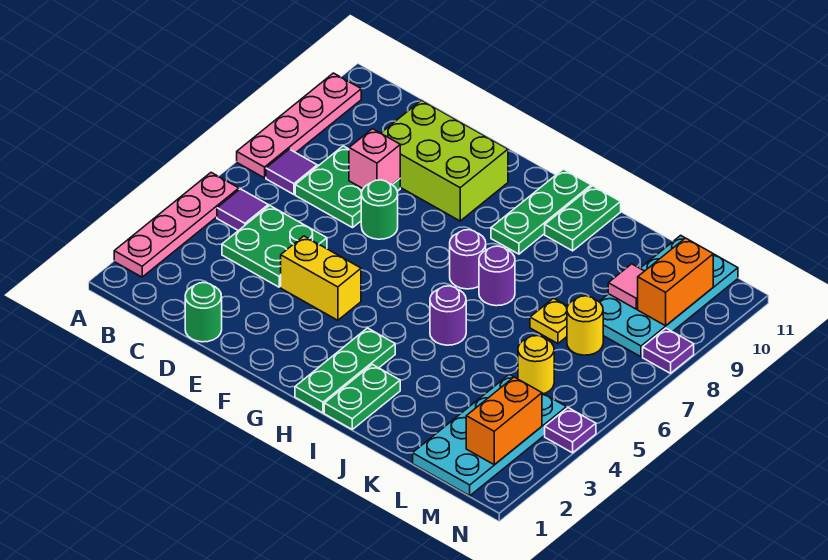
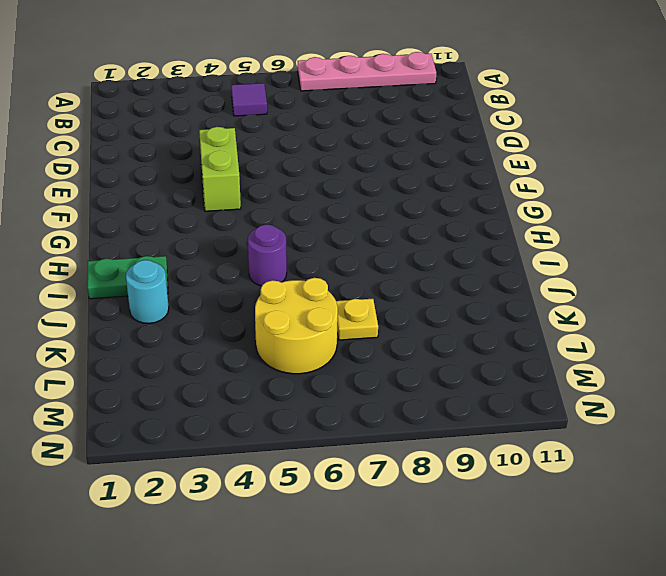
lime 1x2 brick [199,127,241,211] -> yellow 1x2 brick [281,236,361,320]
cyan 1x1 round brick [126,260,169,323] -> none
yellow 2x2 round brick [255,278,338,374] -> yellow 1x1 round brick [518,336,554,394]
none -> pink 1x4 plate [114,173,239,277]
none -> purple 1x1 tile [266,149,317,194]
none -> green 2x2 plate [222,206,327,287]

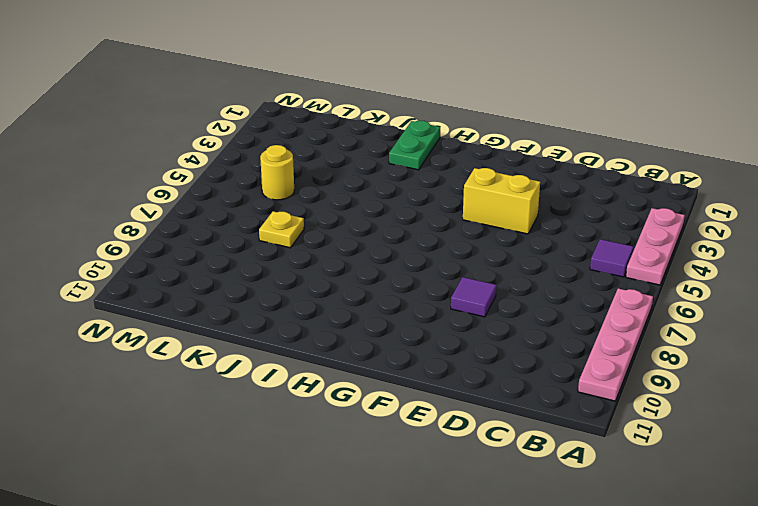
pink 1x3 plate [626,208,685,285] -> pink 1x4 plate [114,173,239,277]
purple 1x1 tile [451,277,496,317] -> purple 1x1 tile moved to [266,149,317,194]
none -> green 2x2 plate [222,206,327,287]
none -> green 2x2 plate [295,146,400,228]
none -> green 1x1 round brick [185,283,222,342]

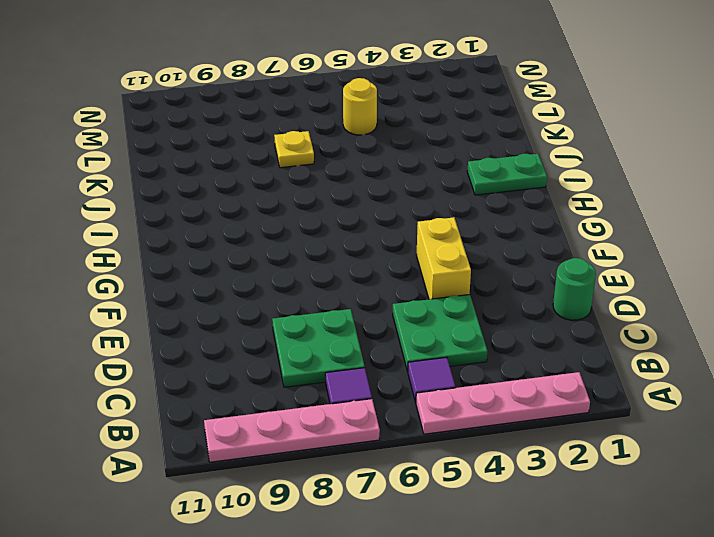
none -> lime 2x3 brick [381,100,508,221]
none -> green 1x1 round brick [361,180,398,239]
none -> green 1x3 plate [295,328,395,413]

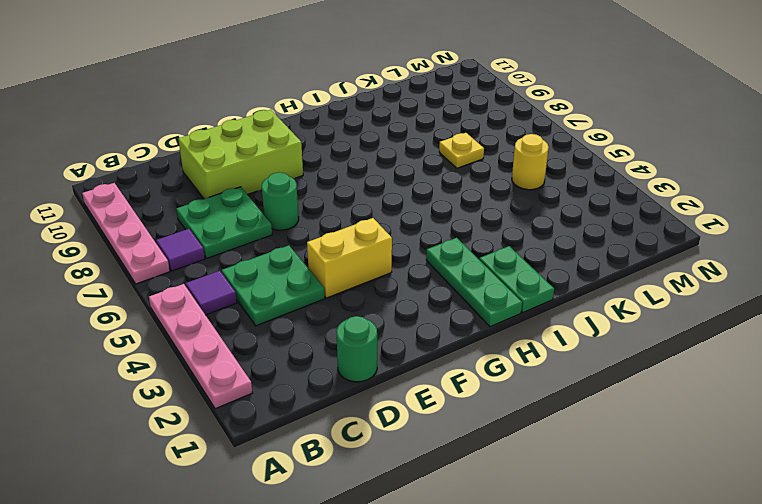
none -> purple 1x1 round brick [450,230,486,289]
none -> green 1x3 plate [491,169,591,254]
none -> purple 1x1 round brick [430,286,466,345]

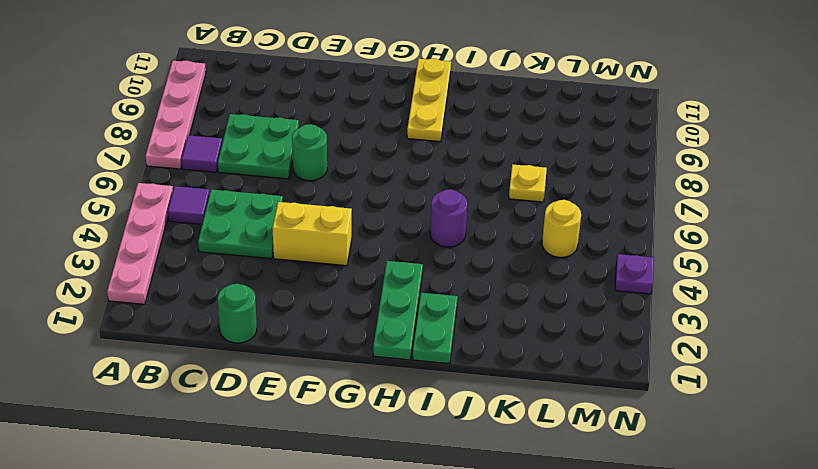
yellow 1x3 plate [407,59,451,142] -> green 1x3 plate [491,169,591,254]
none -> lime 2x3 brick [381,100,508,221]
none -> purple 1x1 round brick [450,230,486,289]
none -> purple 1x1 round brick [479,246,515,306]

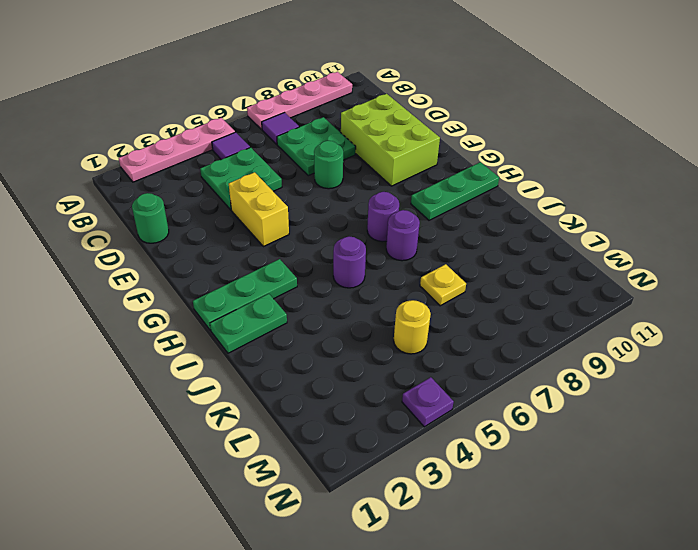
none -> green 1x2 plate [545,186,621,251]
none -> cyan 2x4 plate [413,374,567,496]
none -> yellow 1x1 round brick [567,296,603,355]

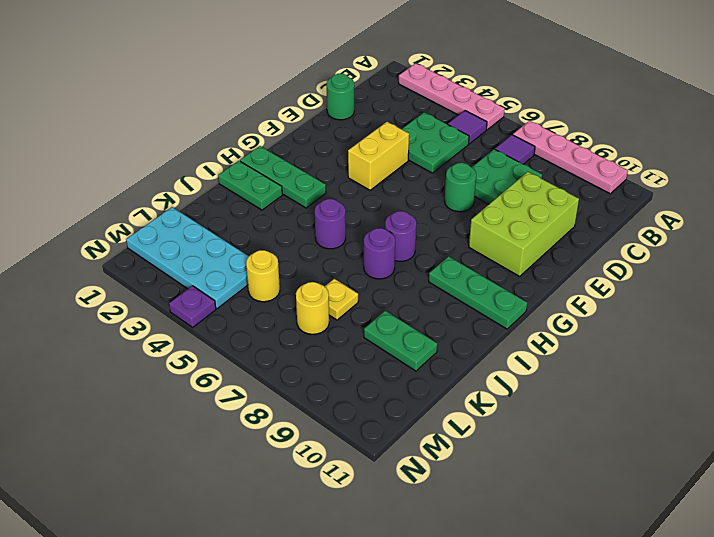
green 1x2 plate [364,311,437,371] -> green 1x2 plate moved to [545,186,621,251]
none -> cyan 2x4 plate [599,235,738,357]
none -> purple 1x1 plate [643,328,694,373]
none -> pink 1x1 brick [349,129,400,188]

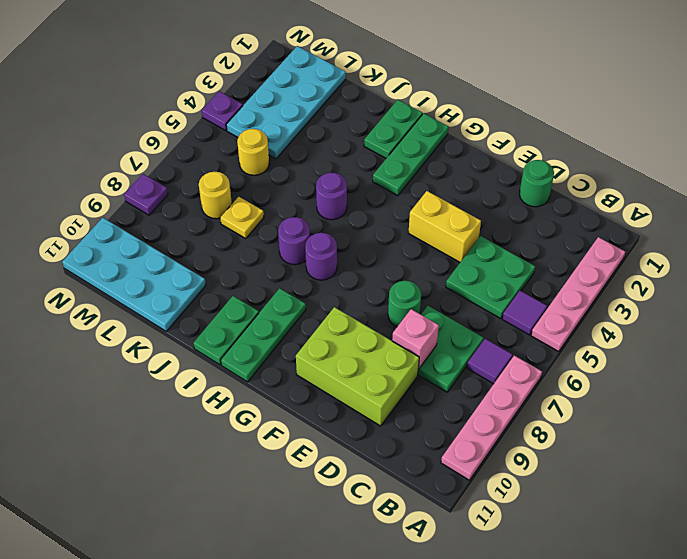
cyan 2x4 plate [62,218,206,331] -> cyan 2x4 plate turned to [599,235,738,357]
none -> pink 1x1 tile [608,264,644,309]
none -> orange 1x2 brick [466,377,542,465]
none -> orange 1x2 brick [638,238,713,326]

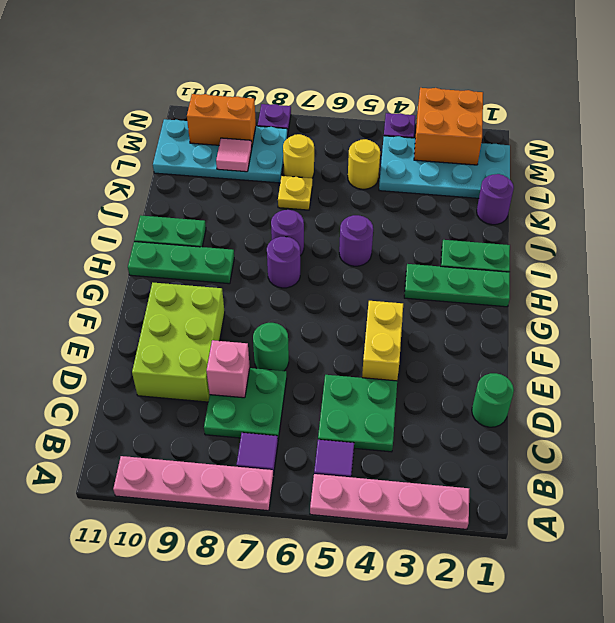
purple 1x1 round brick [477,174,514,225] -> none
orange 2x2 brick [414,88,483,165] -> orange 1x2 brick [466,377,542,465]

